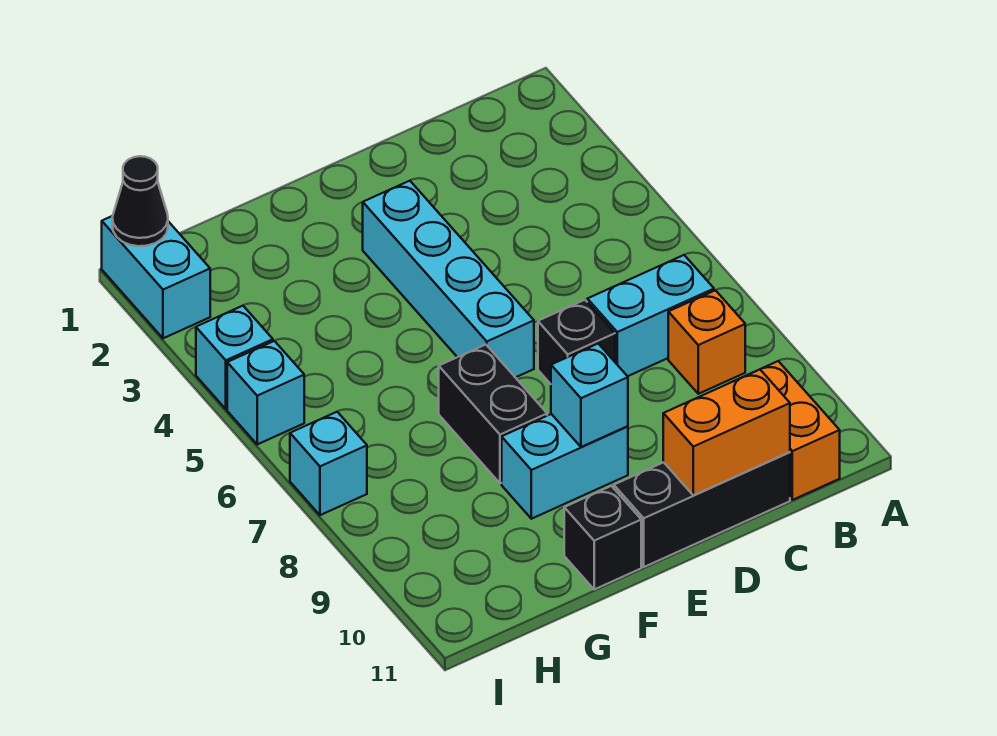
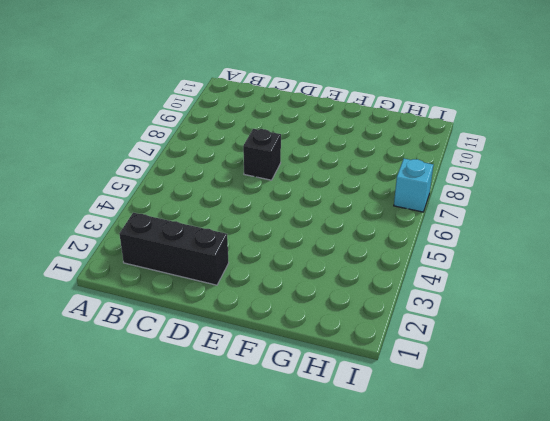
black 1x3 brick [119,213,229,285] -> black 1x3 brick moved to [614,452,790,567]
none -> cyan 1x2 brick [587,255,714,376]
none -> orange 1x1 brick [668,290,745,394]
none -> orange 1x2 brick [760,361,840,500]

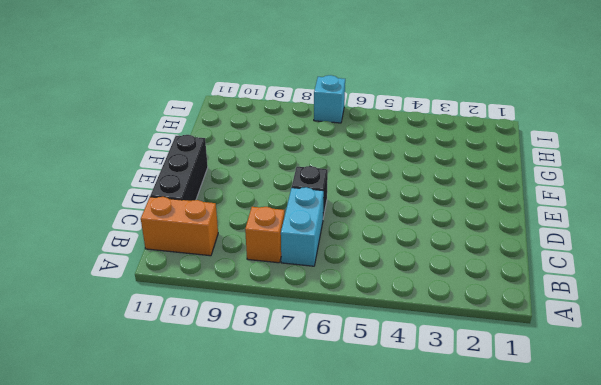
none -> cyan 1x4 brick [363,181,534,378]
none -> cyan 1x2 brick [502,414,628,519]
none -> black 1x2 brick [439,345,547,483]

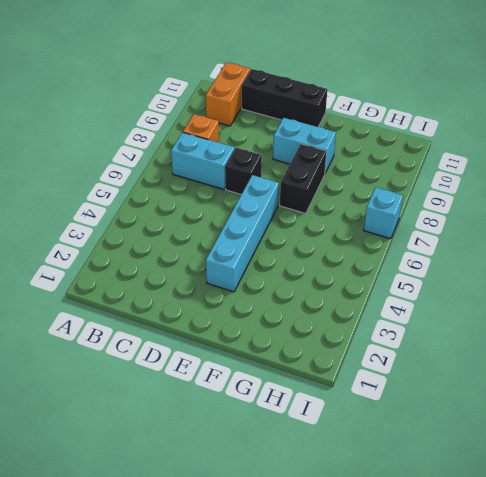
none -> black 1x1 brick [564,486,641,589]
none -> cyan 1x2 brick [102,216,210,338]
none -> cyan 1x1 brick [196,306,273,409]

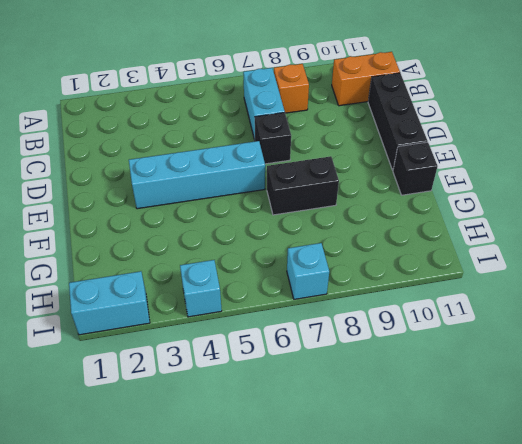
none -> cyan 1x2 brick [502,414,628,519]
none -> cyan 1x1 brick [227,341,304,444]
none -> orange 1x2 brick [663,370,790,495]

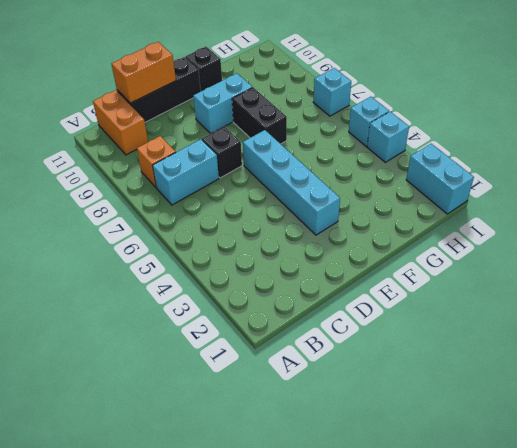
none -> cyan 1x1 brick [551,344,628,447]
none -> black 1x1 cone [112,156,168,246]

